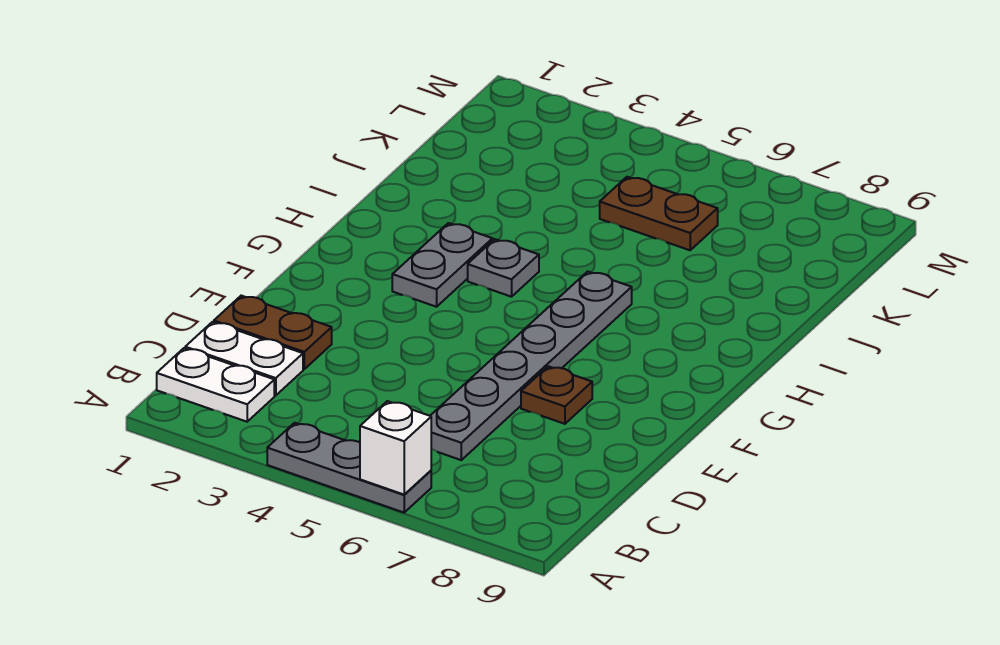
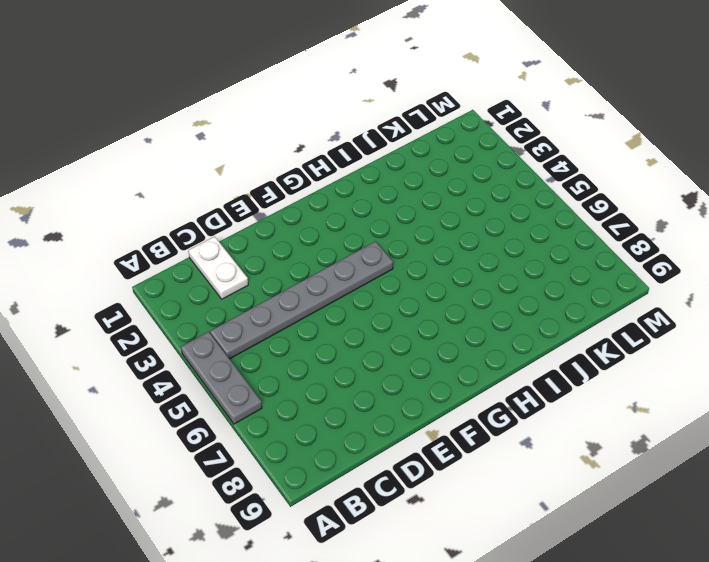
grey 1x6 plate [210,241,393,359] -> grey 1x6 plate moved to [430,271,632,460]
none -> white 1x2 plate [157,348,274,422]
none -> brown 1x2 plate [214,296,332,369]

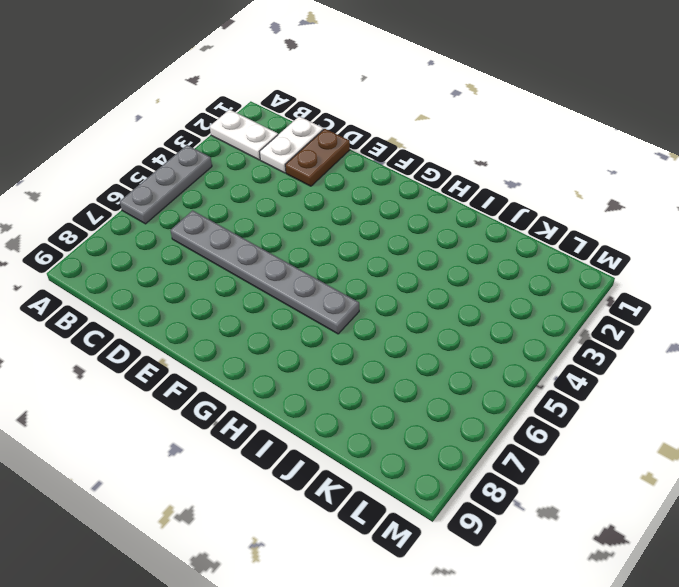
white 1x2 plate [210,110,278,160] -> white 1x2 plate turned to [157,348,274,422]
none -> brown 1x1 plate [521,366,592,424]
none -> grey 1x2 plate [392,223,493,307]

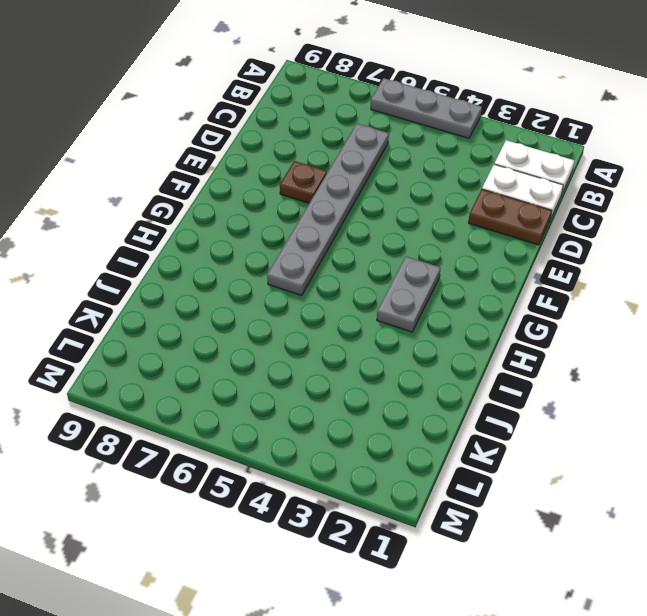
none -> grey 1x1 plate [468,239,539,297]
none -> brown 1x2 plate [600,177,718,250]

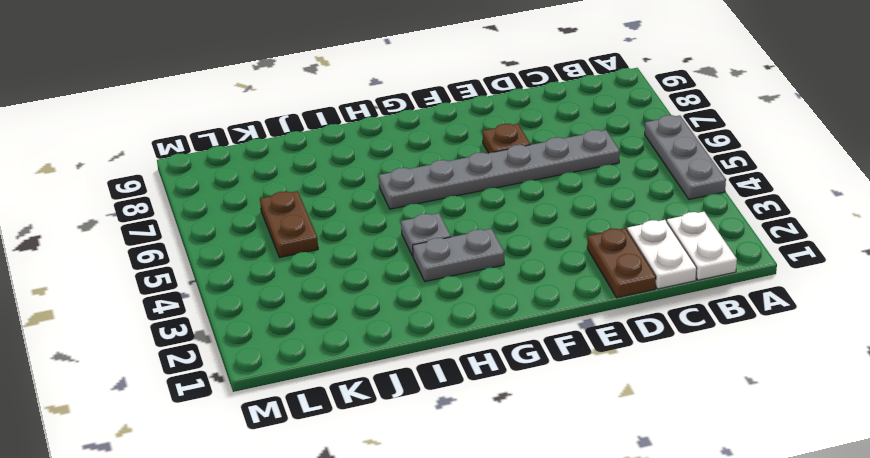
none -> white 1x1 brick [360,401,431,495]

